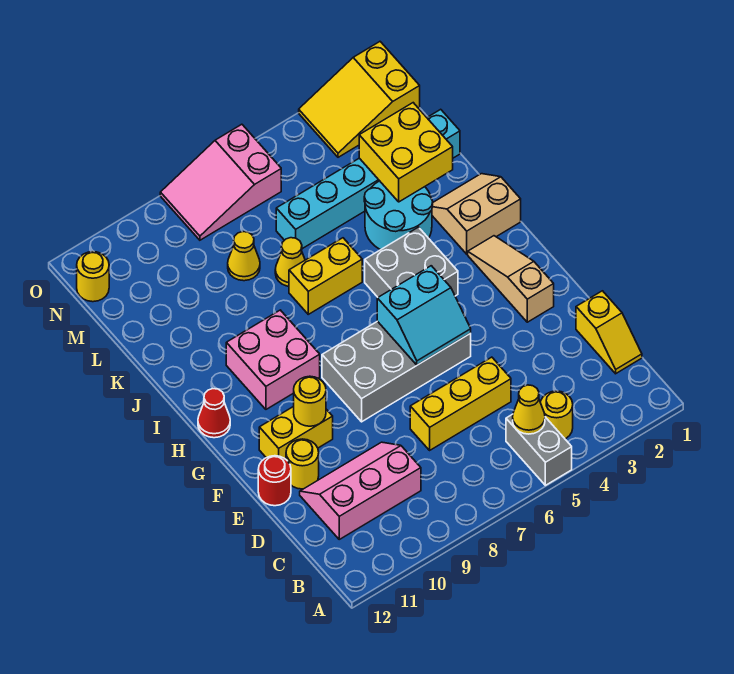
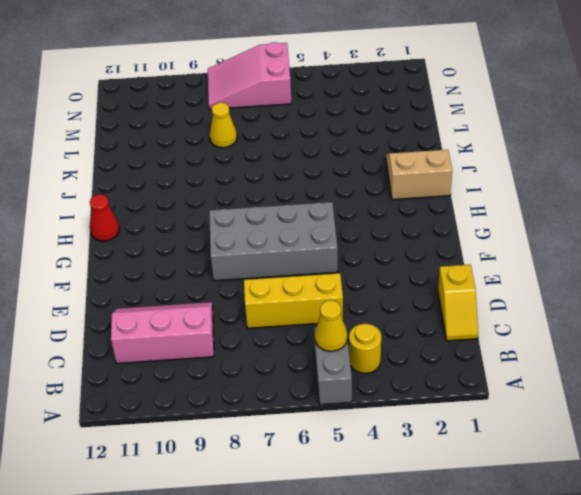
none -> yellow 1x1 round brick [286,439,319,489]
none -> red 1x1 round brick [258,456,291,506]
none -> tan 1x3 slope [468,236,554,322]

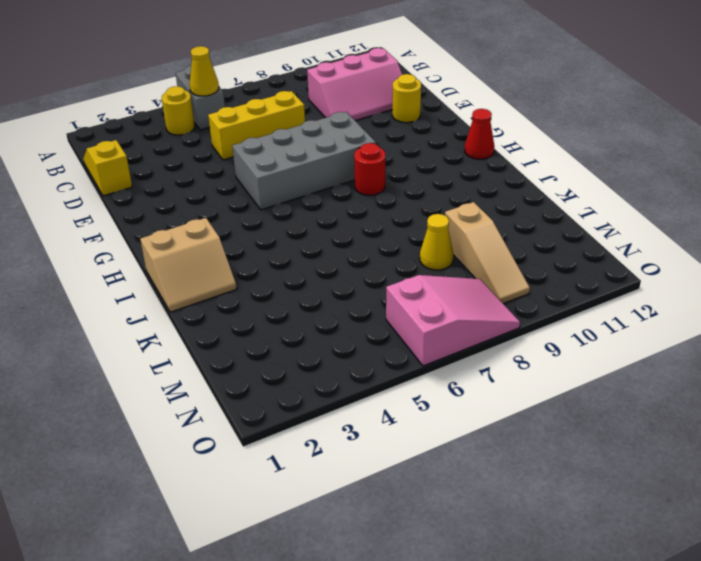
red 1x1 round brick [354,143,385,195] -> red 1x1 round brick moved to [258,456,291,506]
tan 1x3 slope [445,202,530,304] -> tan 1x3 slope moved to [468,236,554,322]
none -> yellow 1x2 brick [259,406,333,459]
none -> grey 2x2 brick [365,227,458,297]
none -> pink 2x2 brick [226,310,320,409]

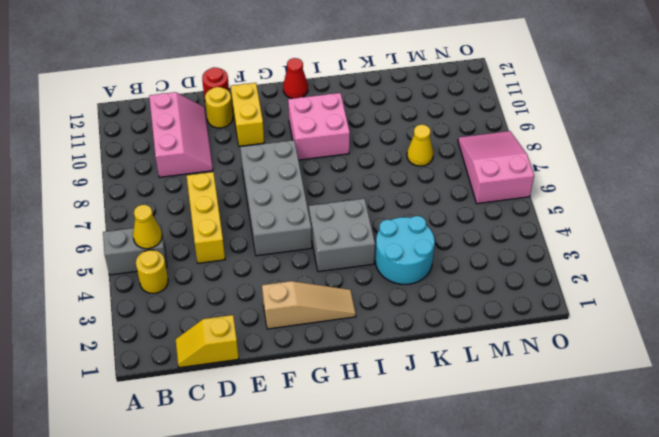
none -> tan 2x2 slope [432,174,521,254]
none -> yellow 1x2 brick [289,238,362,314]
none -> yellow 1x1 cone [275,238,305,286]

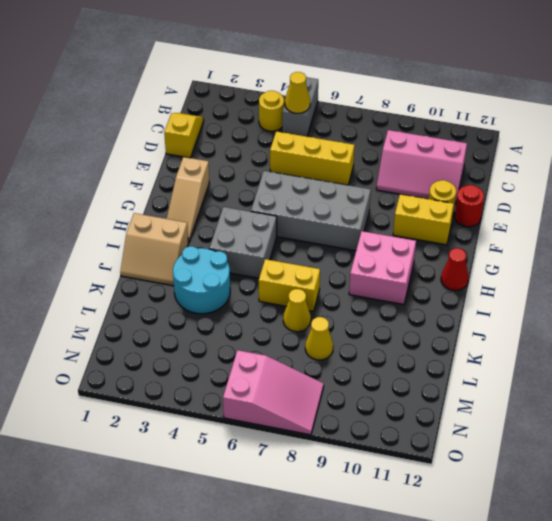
none -> cyan 1x6 brick [276,109,460,249]
none -> yellow 2x3 slope [299,42,420,157]
none -> yellow 1x1 round brick [77,252,109,302]

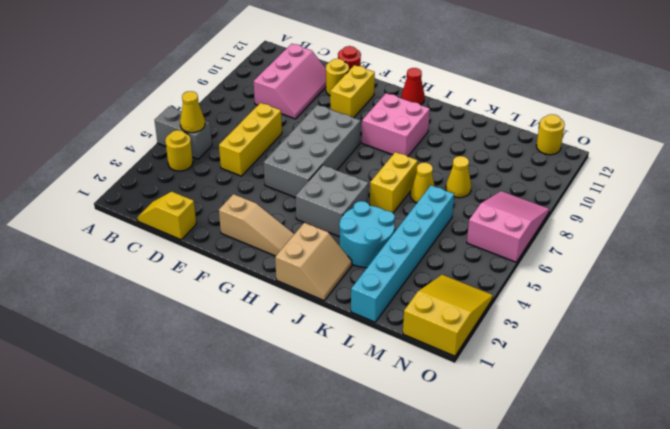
none -> cyan 2x2 slope [377,266,471,365]
none -> yellow 1x1 round brick [294,376,326,426]
none -> yellow 2x2 brick [359,103,453,202]

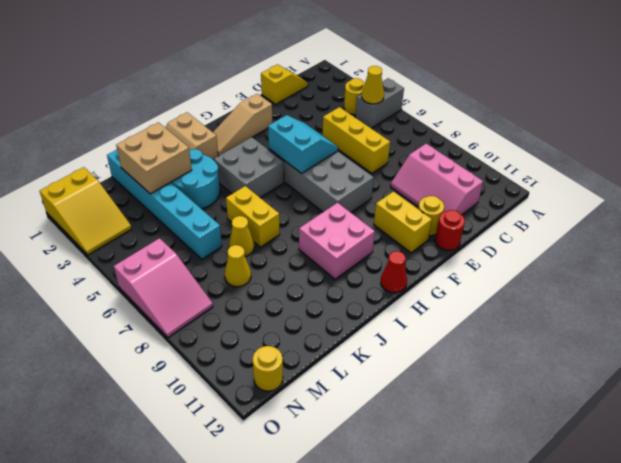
tan 2x2 brick [116,122,192,194] -> yellow 2x2 brick [359,103,453,202]
none -> yellow 1x1 round brick [294,376,326,426]

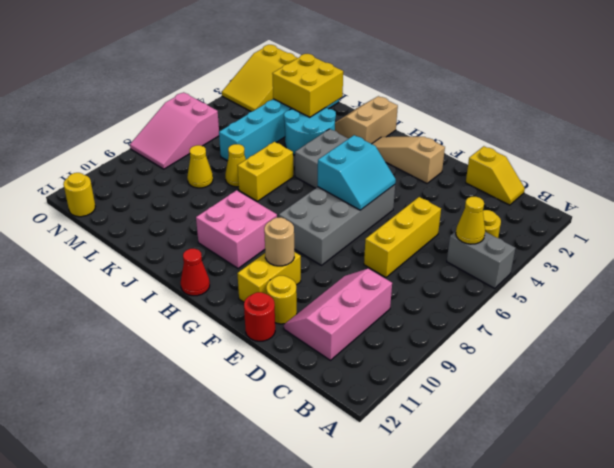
tan 1x1 round brick [264,218,294,266] -> yellow 1x1 round brick [294,376,326,426]

